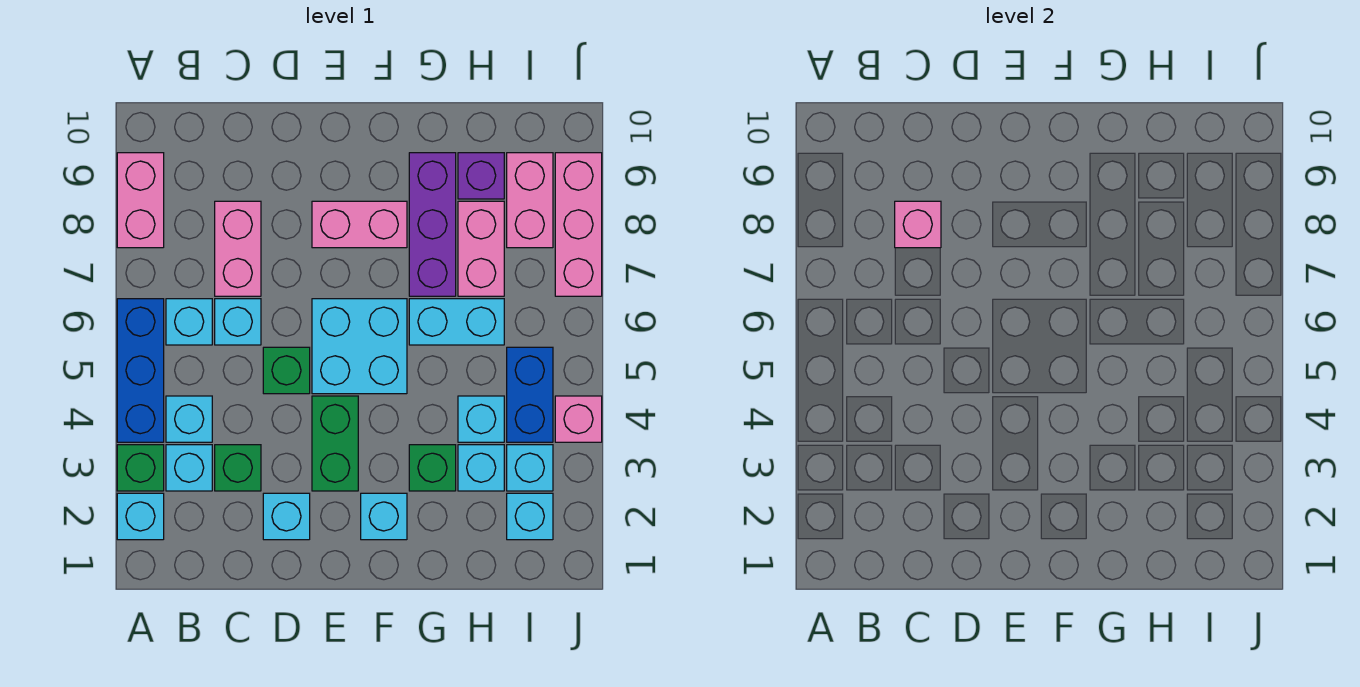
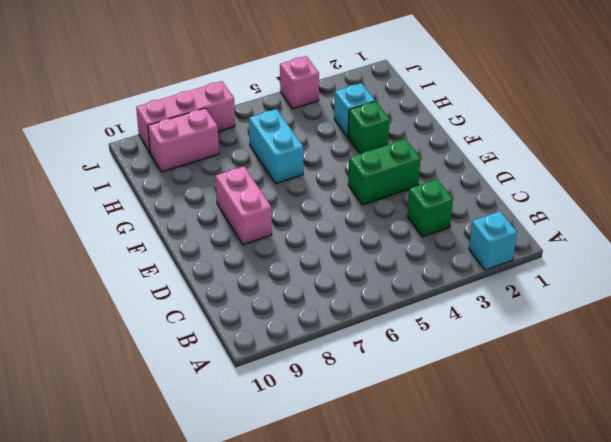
none -> green 1x1 brick [117,445,164,491]
none -> blue 1x3 brick [117,299,164,442]
none -> pink 1x2 brick [117,153,164,248]
none -> cyan 1x1 brick [166,445,212,491]

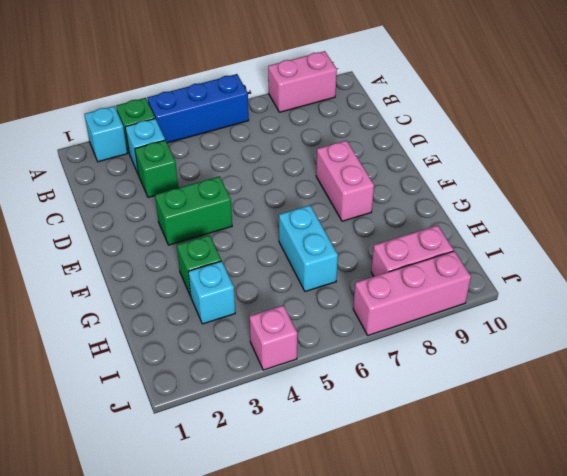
none -> cyan 1x1 brick [166,396,212,442]
none -> cyan 1x1 brick [166,299,212,345]
none -> cyan 1x1 brick [215,299,261,345]
none -> pink 1x2 brick [215,201,261,296]

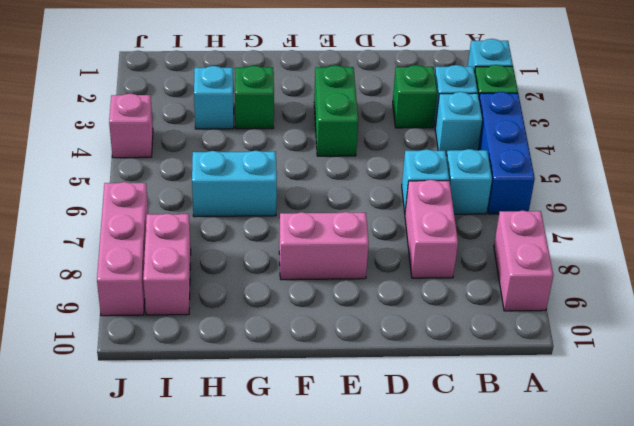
none -> cyan 1x1 brick [263,493,310,540]
none -> green 1x1 brick [263,347,310,394]
none -> cyan 2x2 brick [312,299,407,394]
none -> cyan 1x1 brick [361,493,407,540]

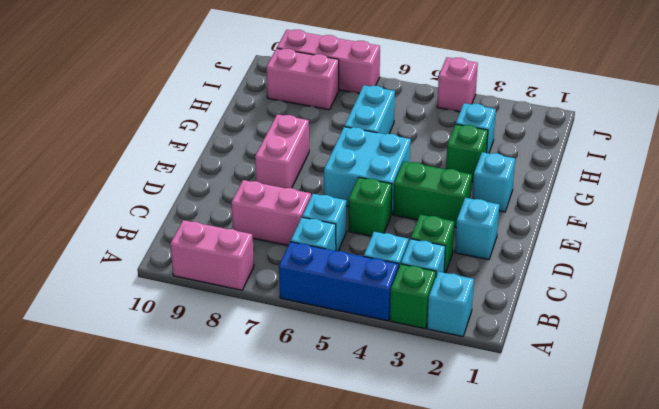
none -> purple 1x3 brick [409,153,456,296]
none -> cyan 1x1 brick [458,396,504,442]
none -> pink 1x2 brick [458,201,504,296]
none -> purple 1x1 brick [458,153,504,199]

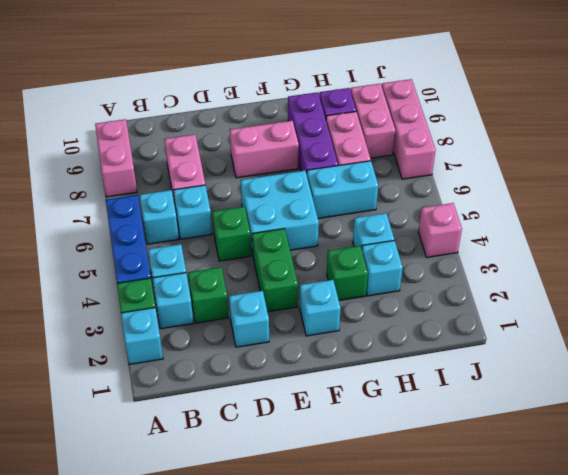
none -> cyan 1x1 brick [507,493,553,540]
none -> cyan 1x1 brick [507,445,553,491]
none -> blue 1x2 brick [507,347,553,442]
none -> pink 1x1 brick [895,201,941,248]

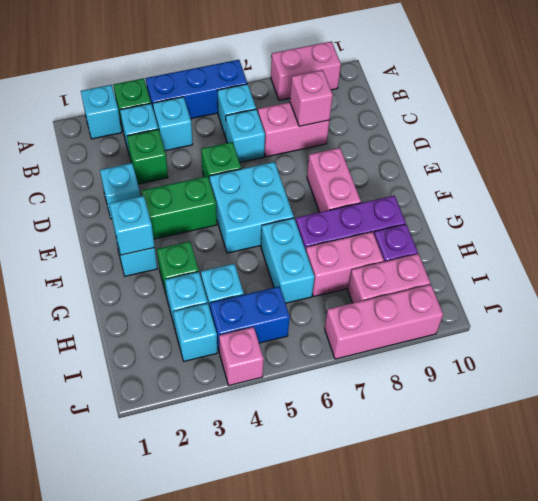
cyan 1x1 brick [109,196,155,255] -> cyan 1x1 brick moved to [507,493,553,540]

